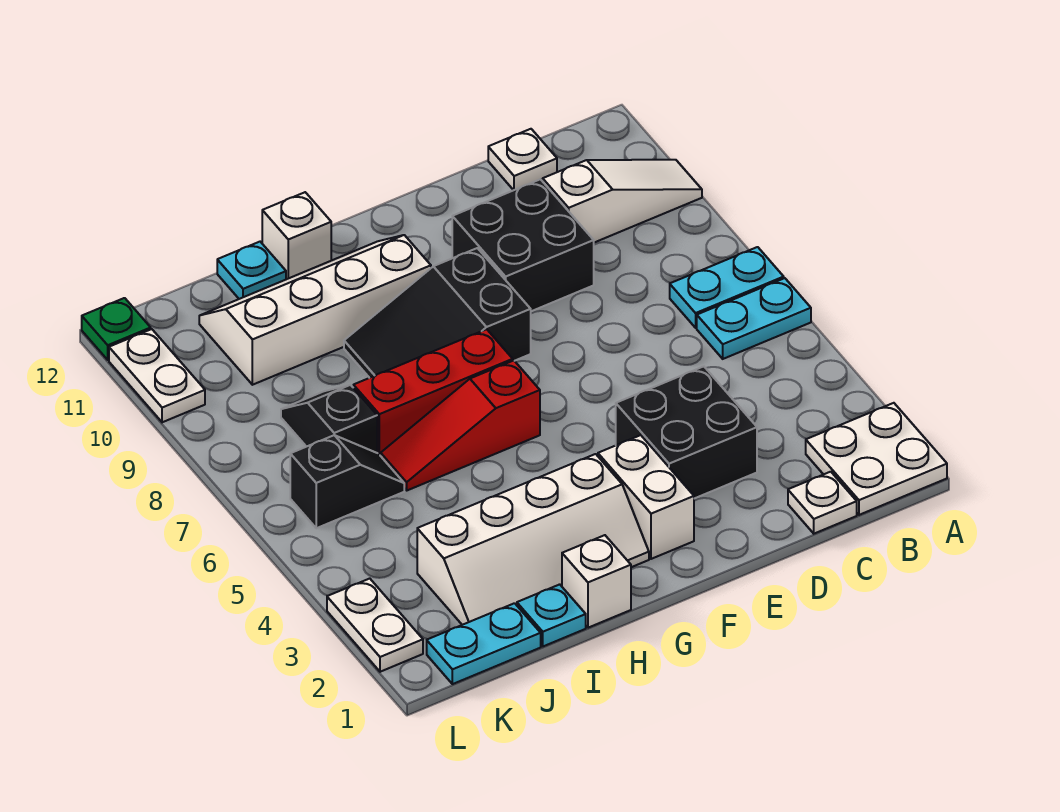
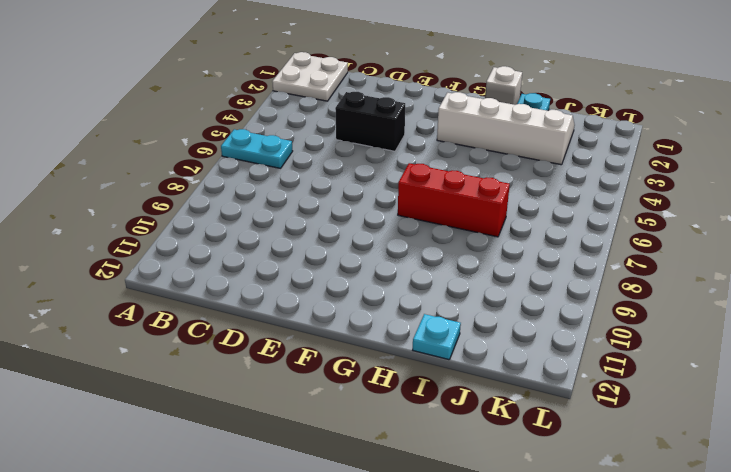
black 1x2 brick [335,92,405,151] -> black 2x2 brick [616,366,757,499]
none -> cyan 1x2 plate [670,247,784,328]
none -> white 1x3 slope [543,160,702,243]
none -> white 1x1 plate [788,472,857,534]

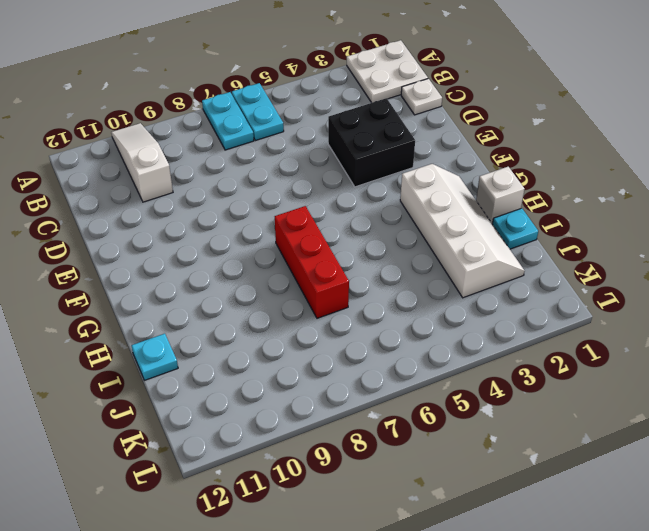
none -> white 1x1 plate [488,129,557,190]
none -> black 2x2 brick [452,179,594,311]
none -> white 1x2 brick [598,435,694,559]

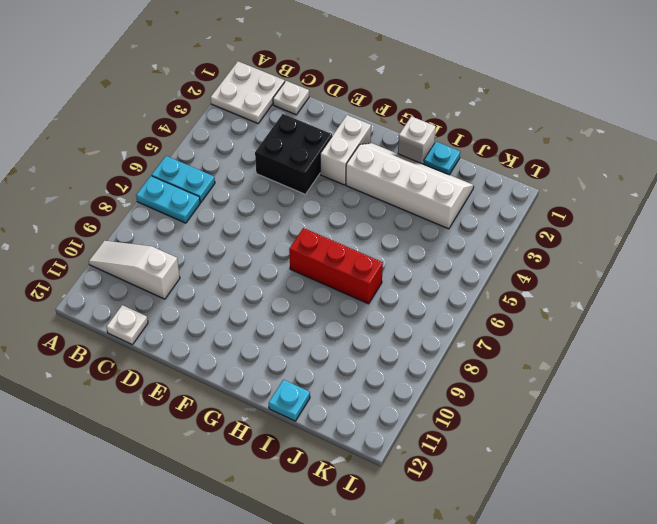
none -> black 2x2 brick [452,179,594,311]
none -> black 2x3 slope [344,248,531,378]
none -> red 1x3 slope [381,361,540,490]

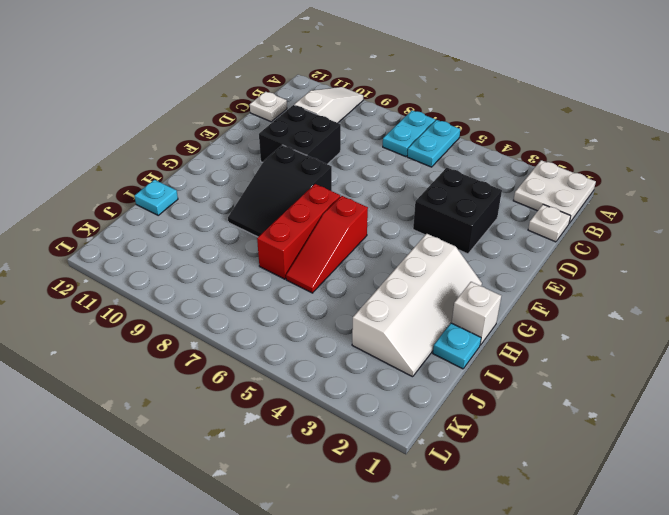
none -> white 1x2 brick [598,435,694,559]
none -> white 2x4 slope [199,235,431,385]
none -> white 1x1 brick [262,192,331,279]

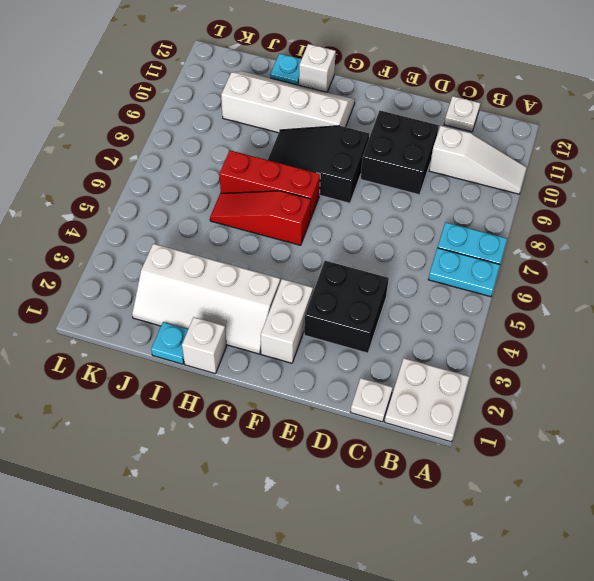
none -> cyan 1x2 plate [427,603,541,684]
none -> black 1x2 slope [290,435,404,528]
none -> black 1x2 slope [281,385,377,453]

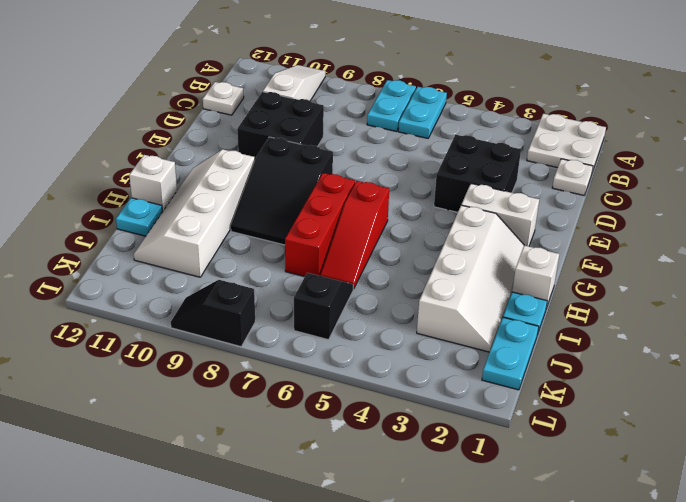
black 1x2 slope [171,280,255,347] -> black 1x2 slope moved to [281,385,377,453]
none -> white 1x2 plate [327,579,423,672]
none -> white 1x2 plate [109,329,205,422]
none -> green 1x1 plate [82,298,151,360]

